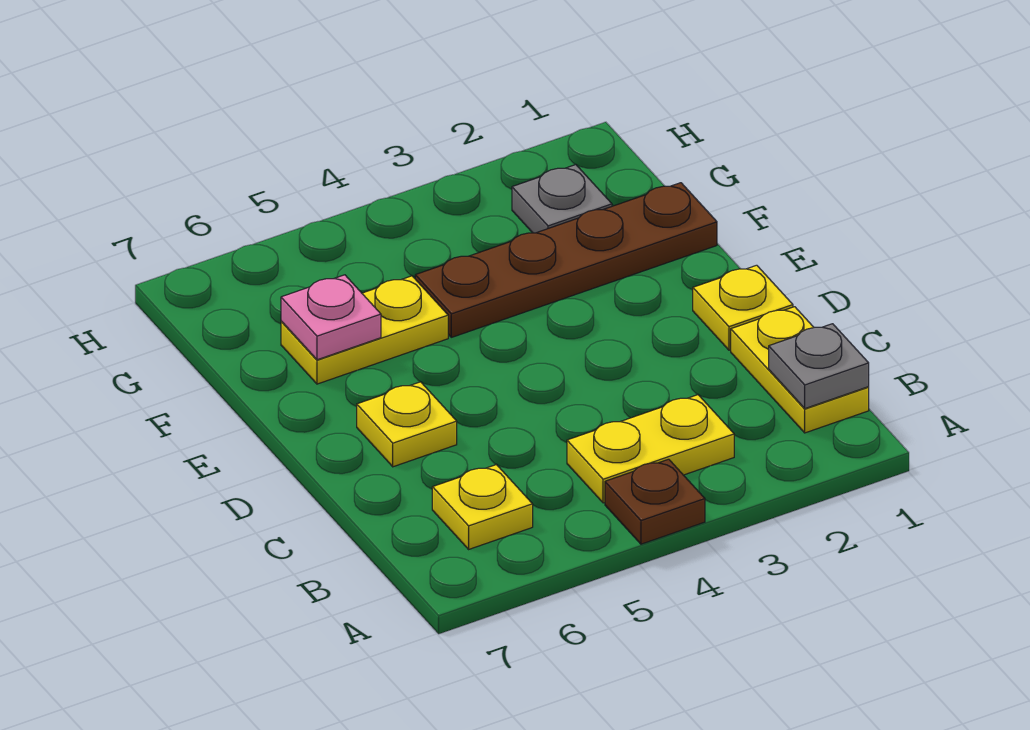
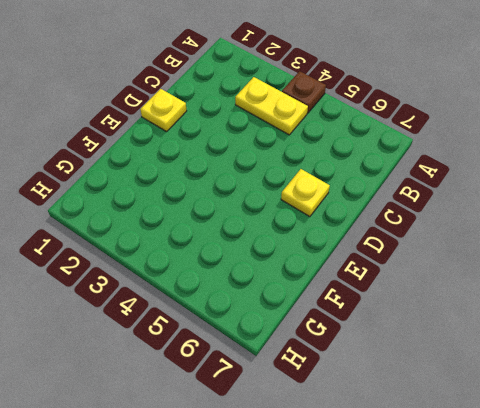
none -> yellow 1x2 plate [731,307,869,433]
none -> yellow 1x1 plate [432,465,533,549]

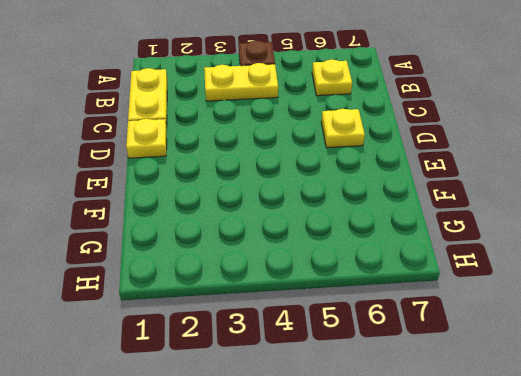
none -> brown 1x4 plate [415,183,717,337]
none -> yellow 1x2 plate [281,276,448,384]

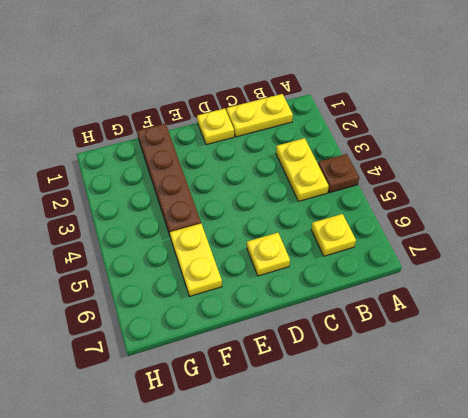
none -> grey 1x1 plate [512,165,612,233]
none -> grey 1x1 plate [769,324,869,408]

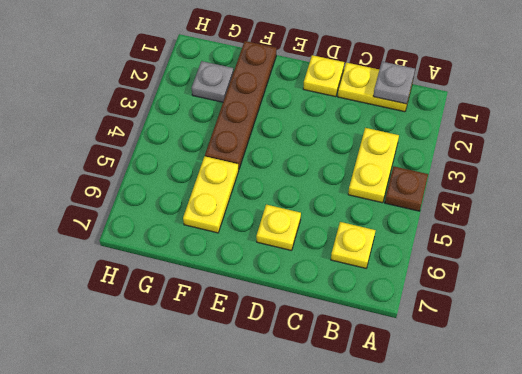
none -> pink 1x1 plate [281,275,381,360]

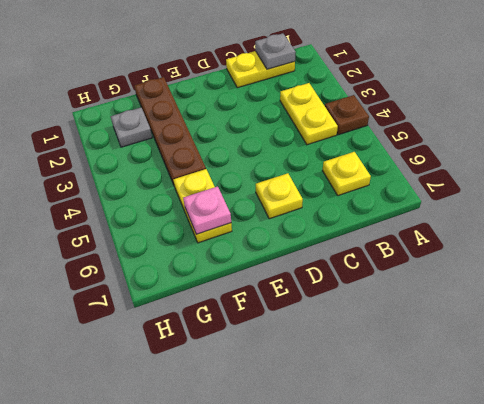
none -> yellow 1x1 plate [693,265,793,350]

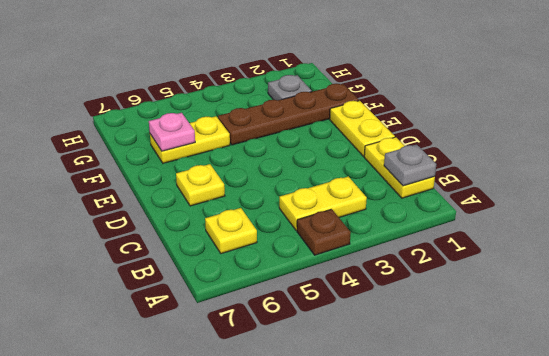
yellow 1x2 plate [330,101,395,156] -> yellow 1x1 plate [693,265,793,350]

